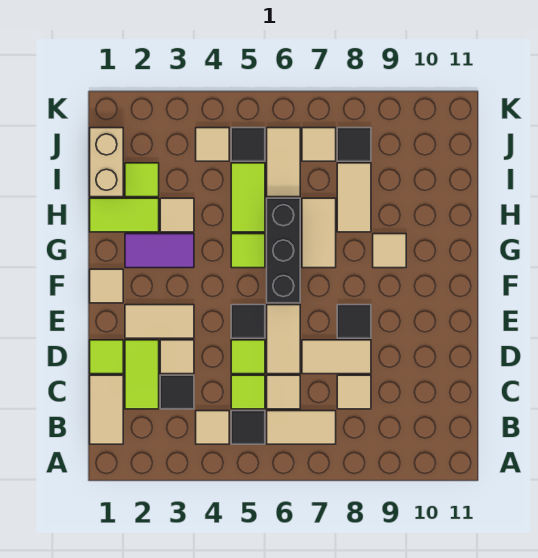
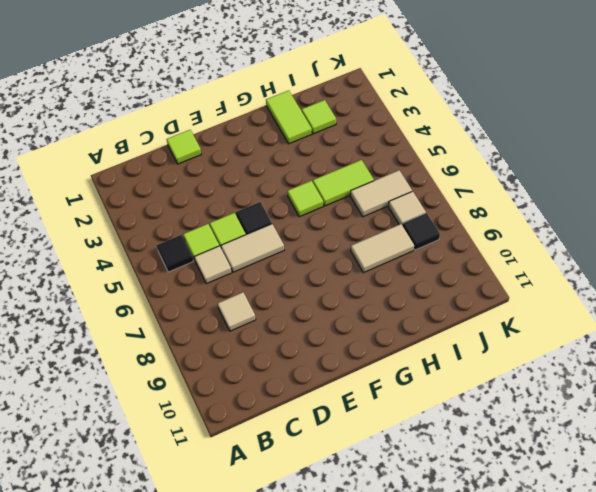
none -> tan 1x2 tile [90,375,123,444]
none -> tan 1x1 tile [196,411,229,444]
none -> tan 1x2 tile [267,411,336,444]
none -> lime 1x2 tile [125,340,159,409]

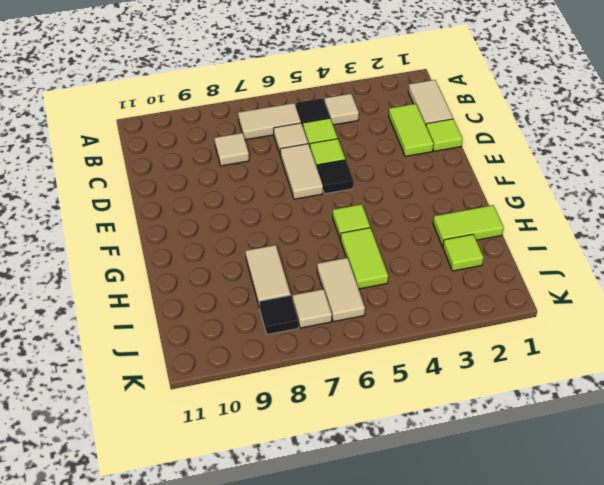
none -> black 1x1 tile [160,375,194,409]
none -> tan 1x1 tile [160,340,194,374]
none -> tan 1x2 tile [302,340,371,374]
none -> tan 1x2 tile [125,305,194,338]

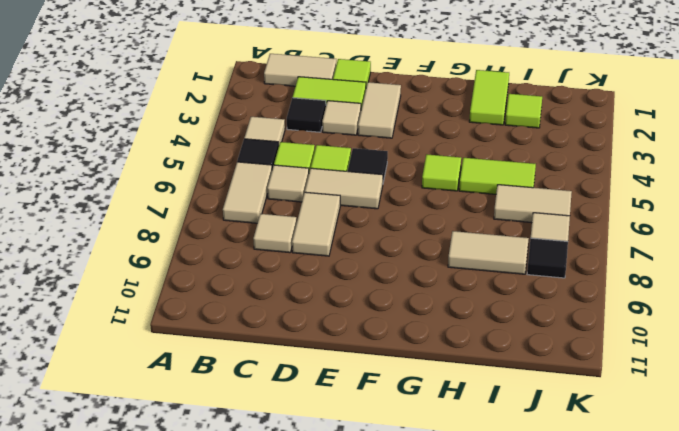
none -> black 1x1 tile [337,305,371,338]
none -> tan 1x1 tile [90,269,123,303]
none -> black 1x3 brick [267,198,300,303]
none -> purple 1x2 tile [125,234,194,268]

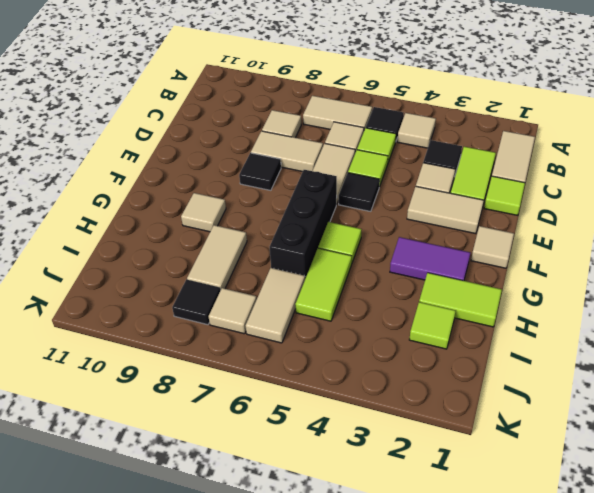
none -> tan 1x2 tile [302,198,336,268]
none -> tan 1x1 tile [160,198,194,232]
none -> tan 1x2 brick [90,128,123,197]
none -> tan 1x1 tile [196,128,229,161]

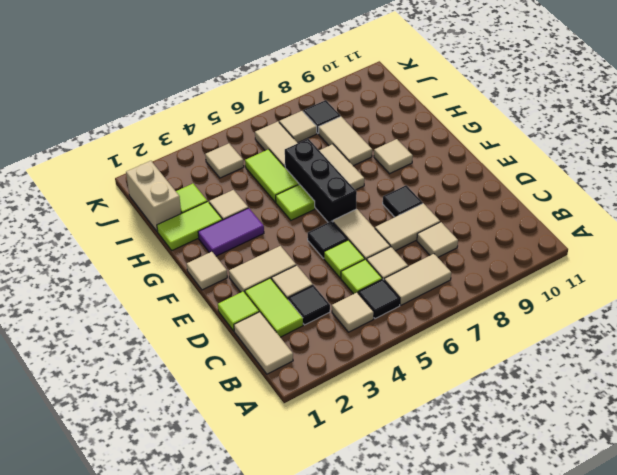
none -> black 1x1 tile [231,128,265,161]

